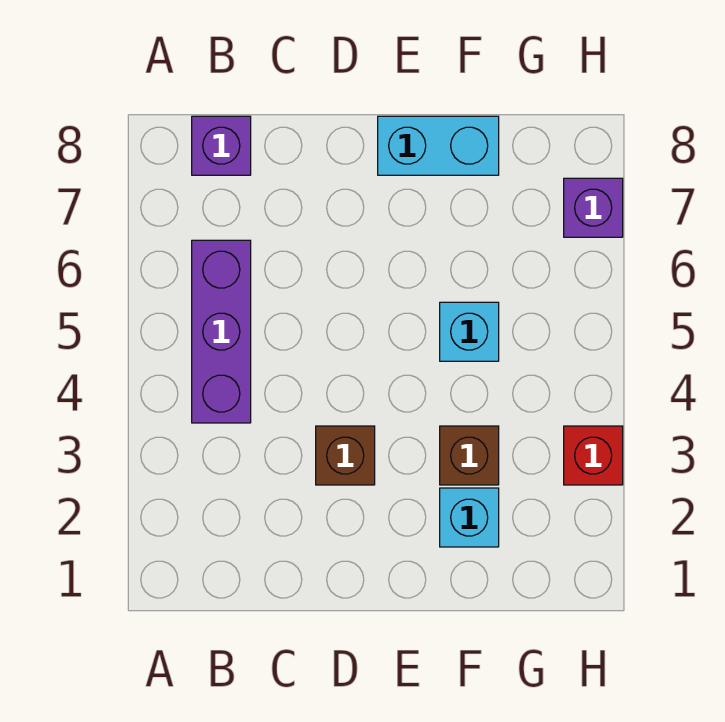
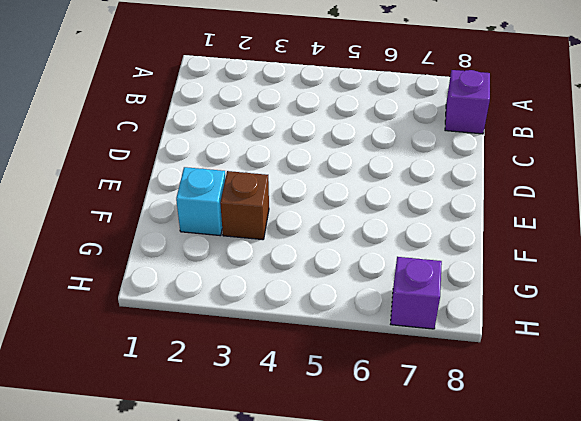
none -> purple 1x3 brick [192,240,251,423]
none -> brown 1x1 brick [316,426,375,485]

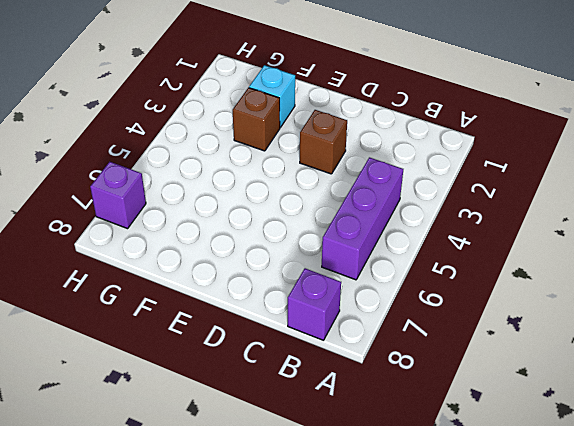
none -> cyan 1x2 brick [378,116,499,175]
none -> cyan 1x1 brick [440,302,499,361]

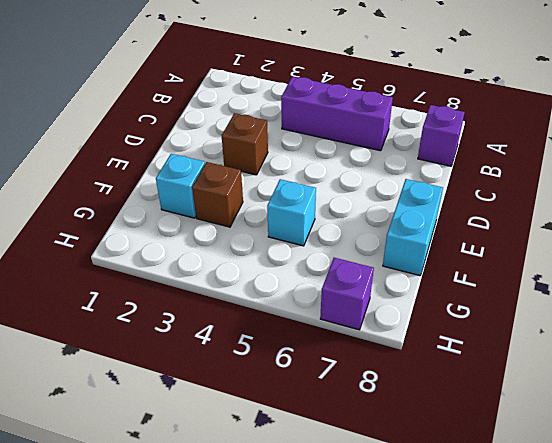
none -> red 1x1 brick [564,426,623,485]

